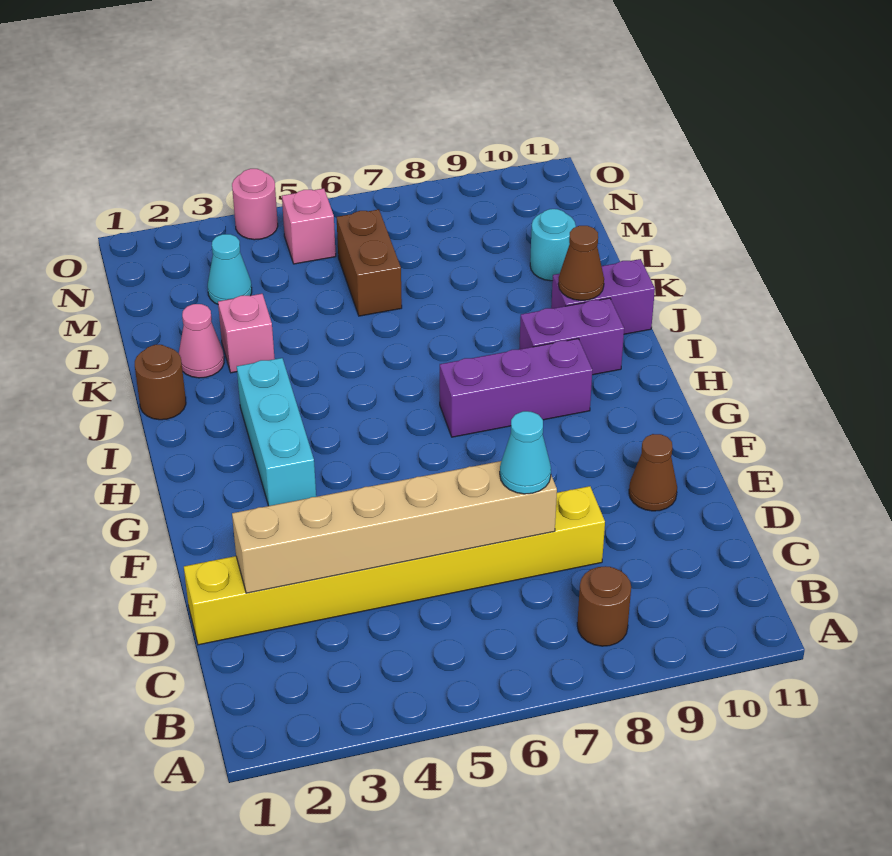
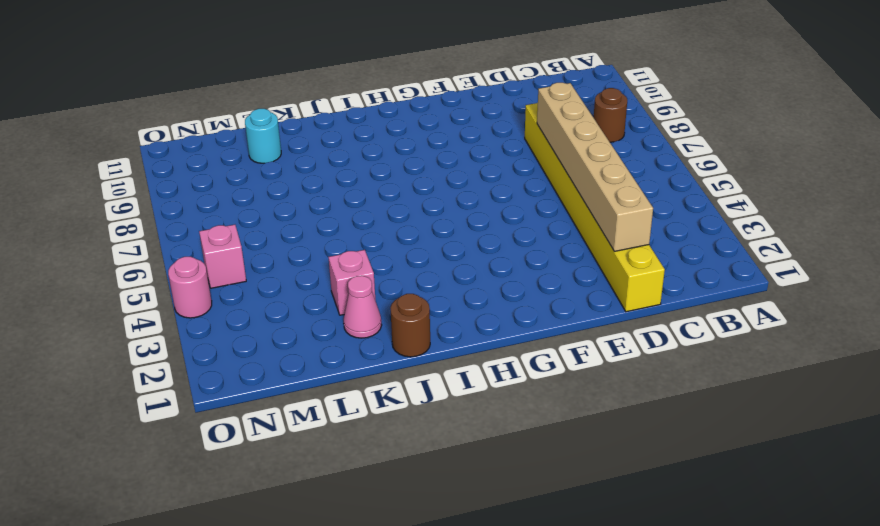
none -> brown 1x1 cone [629,434,677,511]
none -> cyan 1x3 brick [237,358,316,506]
none -> purple 1x3 brick [440,339,592,437]

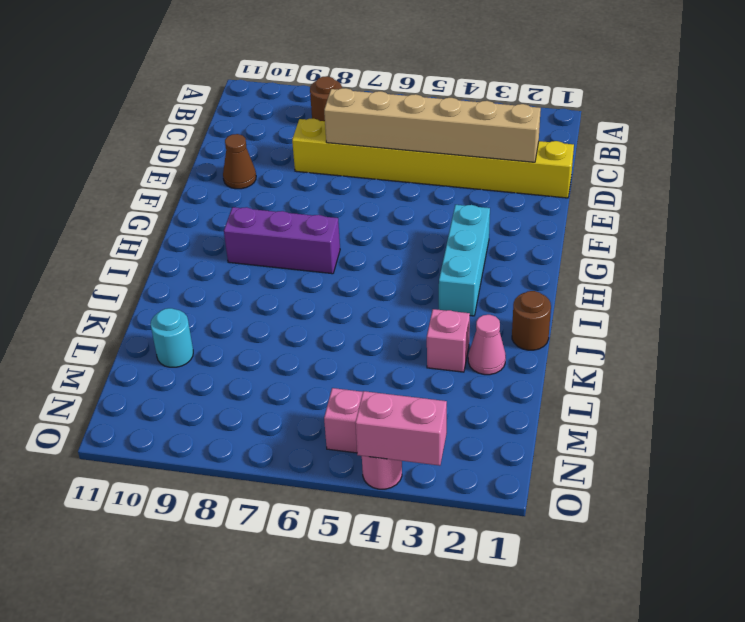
pink 1x2 brick [355,391,447,466] -> none
none -> purple 1x2 brick [519,298,624,375]
none -> purple 1x2 brick [551,259,655,334]
none -> brown 1x2 brick [337,210,402,316]

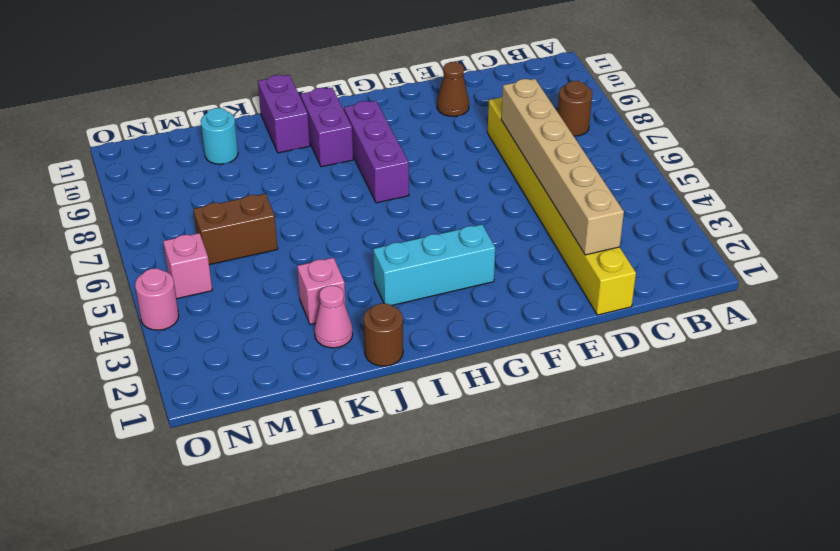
none -> cyan 1x1 cone [208,234,252,304]
none -> brown 1x1 cone [558,226,604,301]
none -> cyan 1x1 cone [500,411,551,494]

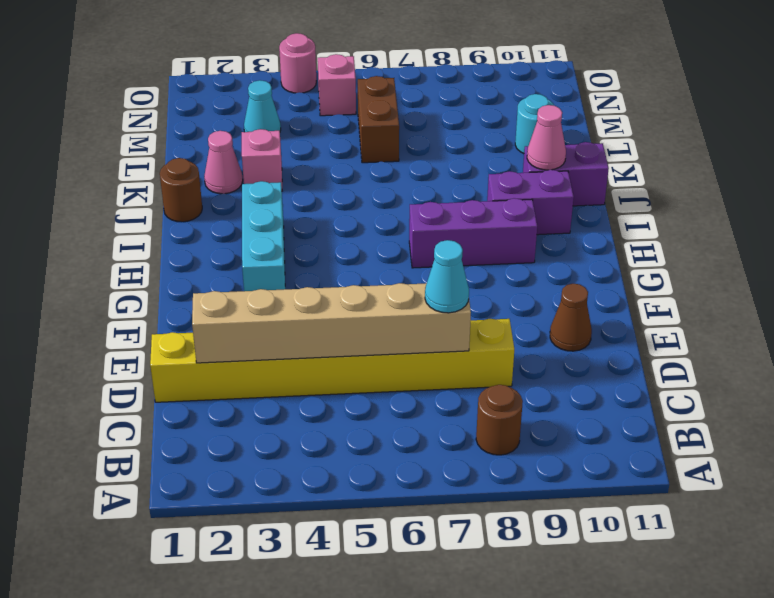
pink 1x1 cone [527,105,566,170] -> brown 1x1 cone [558,226,604,301]

